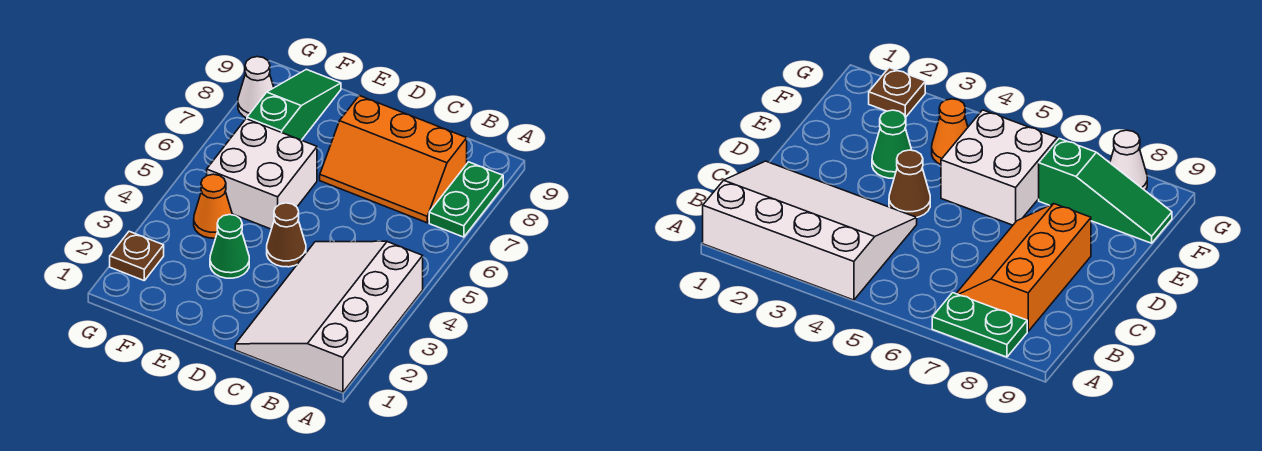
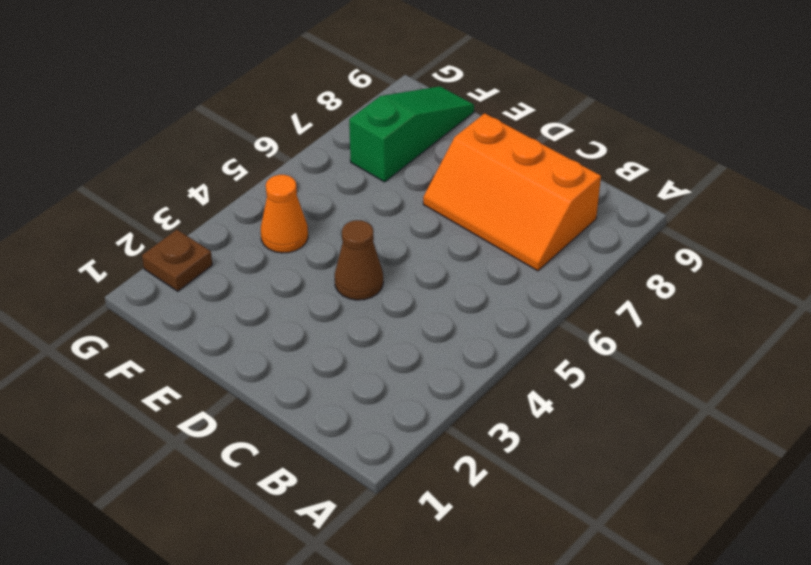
none -> white 3x4 slope [235,241,423,392]
none -> green 1x2 plate [429,162,503,237]

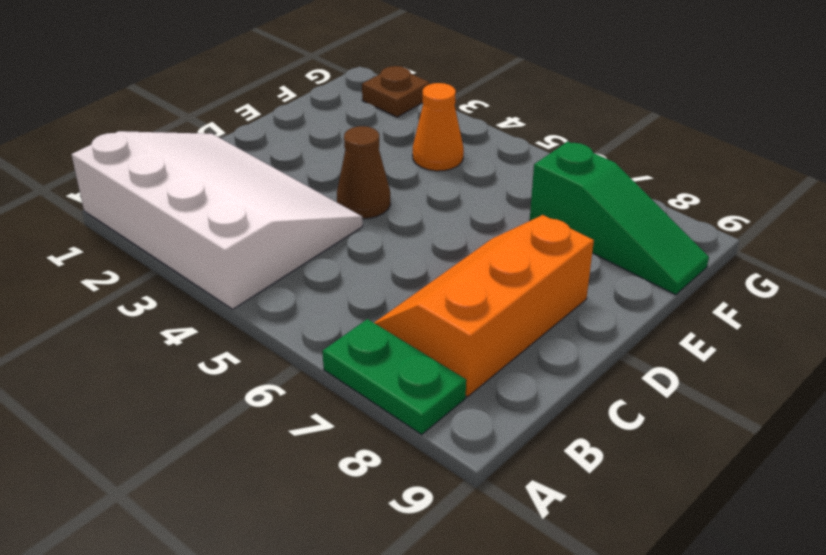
none -> green 1x1 cone [210,215,249,278]
none -> white 2x2 brick [207,119,317,229]

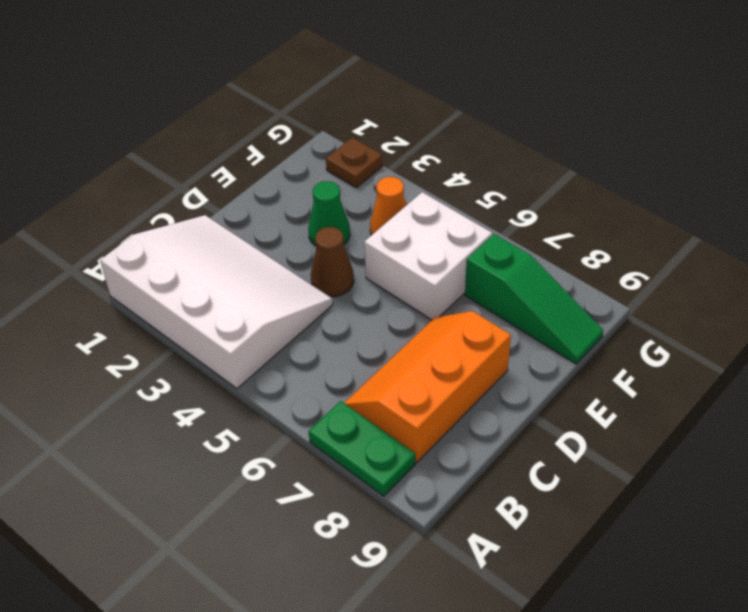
none -> white 1x1 cone [238,57,274,118]

